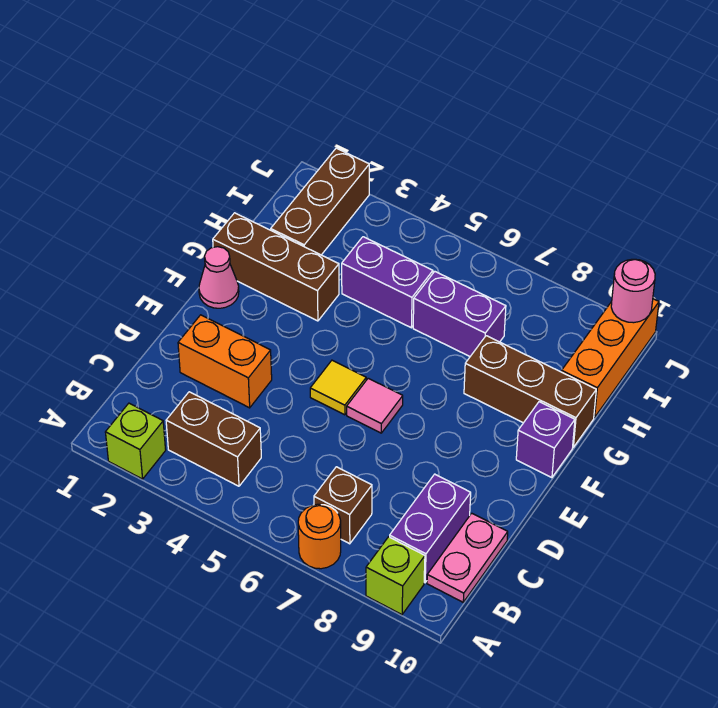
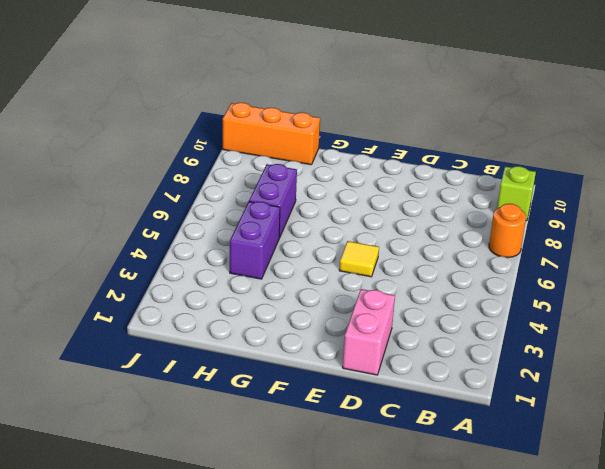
pink 1x2 brick [343,289,395,375] -> orange 1x2 brick [178,315,272,408]
none -> lime 1x1 brick [105,403,166,479]
none -> brown 1x2 brick [166,392,261,486]
none -> brown 1x1 brick [314,467,372,544]

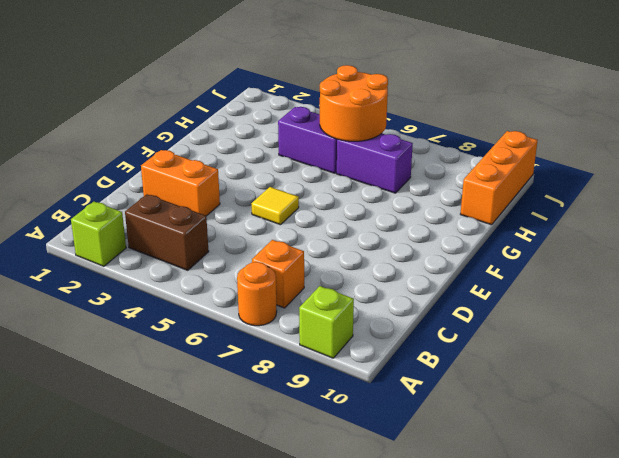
orange 1x1 brick [252,240,304,308] -> brown 1x1 brick [314,467,372,544]
orange 2x2 round brick [320,65,388,141] -> none
none -> purple 1x2 brick [390,474,471,583]
none -> pink 1x2 plate [427,513,508,602]
none -> pink 1x1 tile [347,378,403,433]

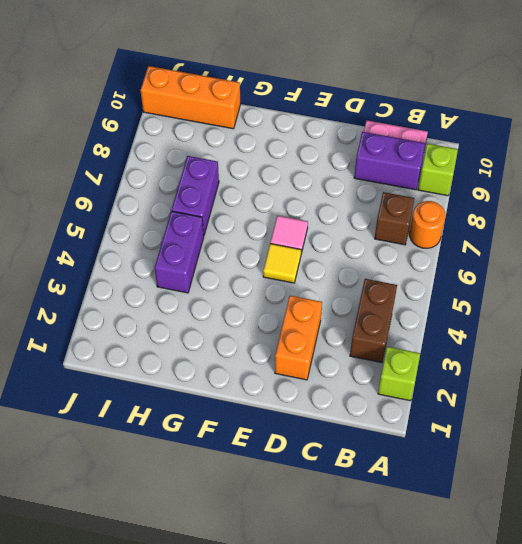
none -> pink 1x1 cone [199,247,239,308]
none -> purple 1x1 brick [516,402,575,478]
none -> brown 1x3 brick [213,213,339,321]

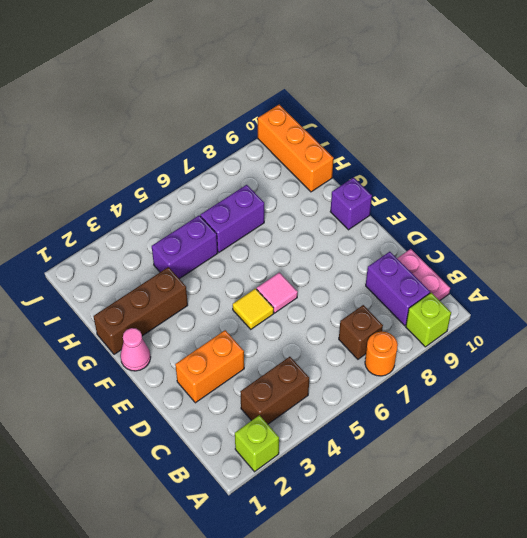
none -> brown 1x3 brick [464,336,596,447]
none -> brown 1x3 brick [271,148,369,255]
none -> pink 1x1 round brick [611,259,655,323]

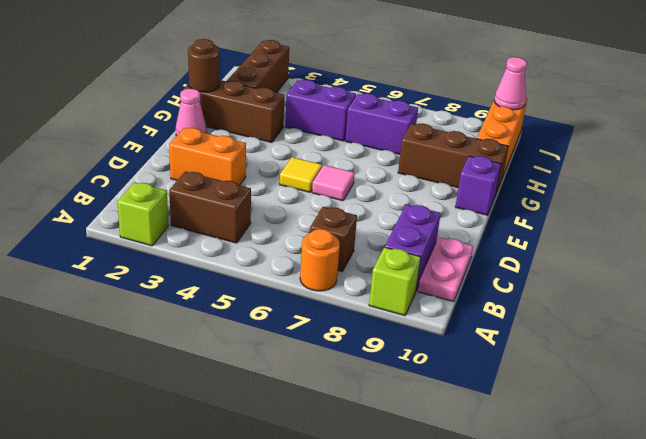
brown 1x1 round brick [188,39,220,92] -> none
pink 1x1 cone [494,57,527,110] -> pink 1x1 round brick [611,259,655,323]

